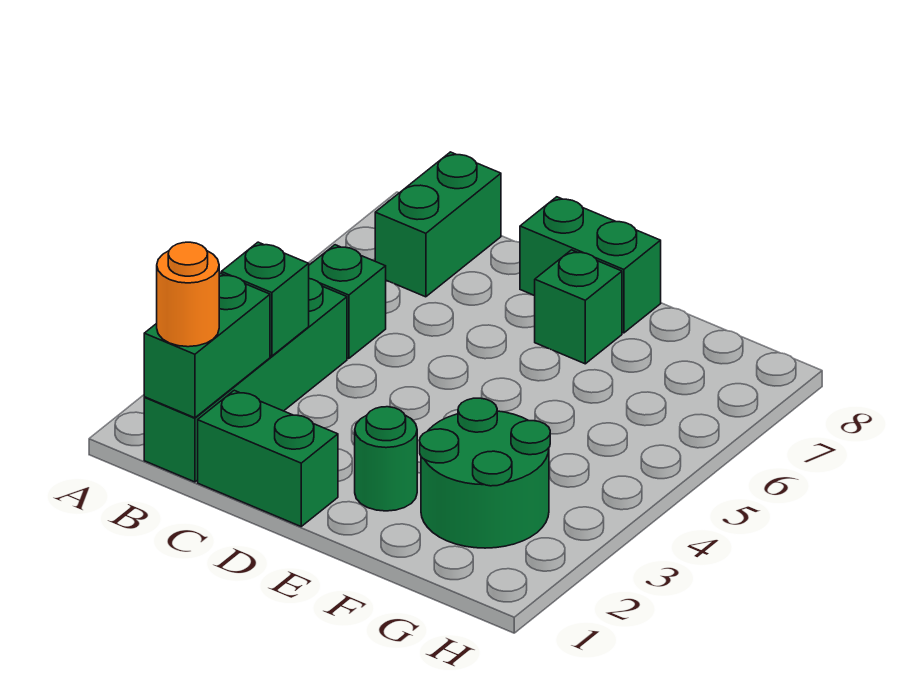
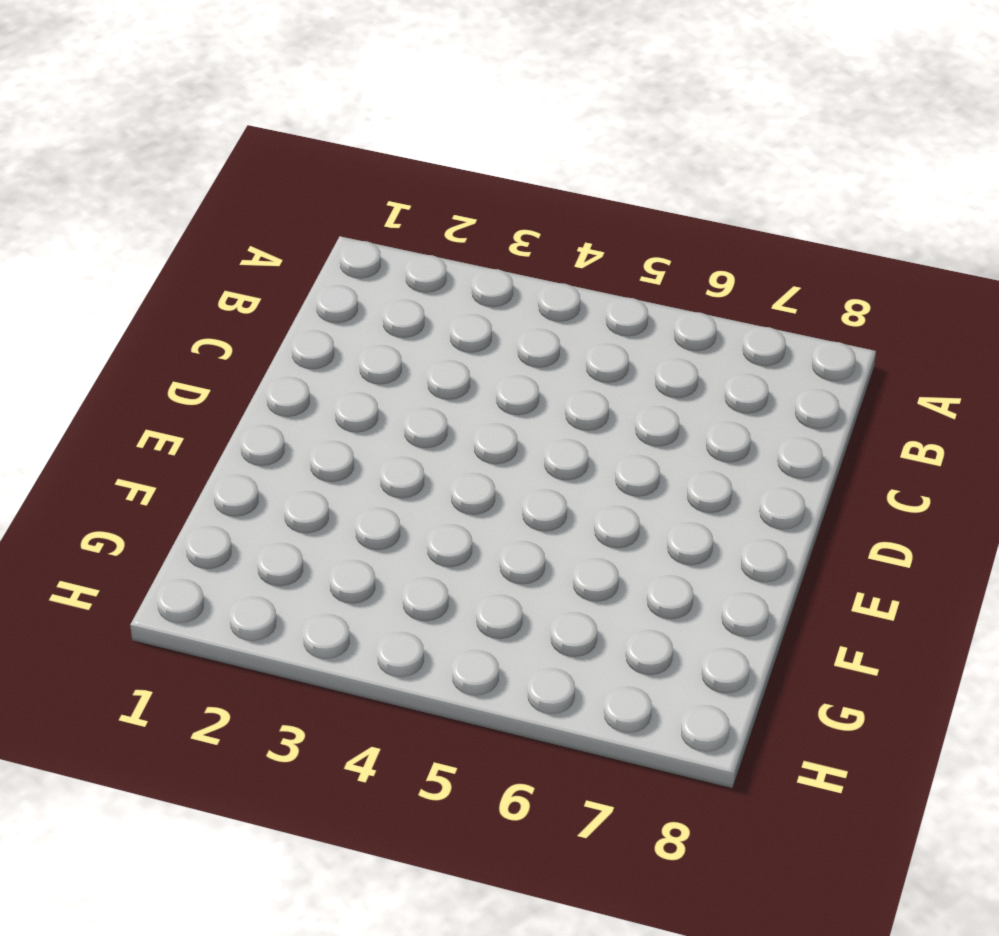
none -> green 1x4 brick [144,279,347,482]
none -> green 1x1 brick [309,245,386,359]

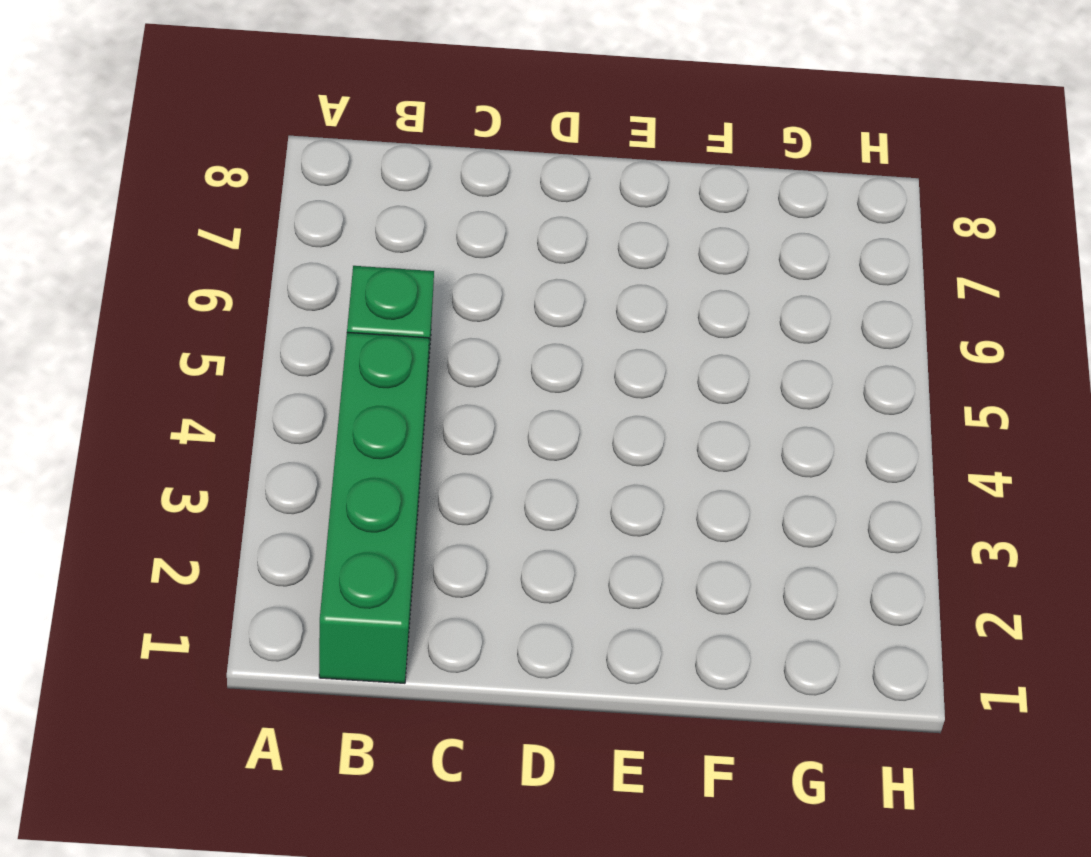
none -> green 1x2 brick [375,152,501,297]
none -> green 1x2 brick [198,390,338,526]

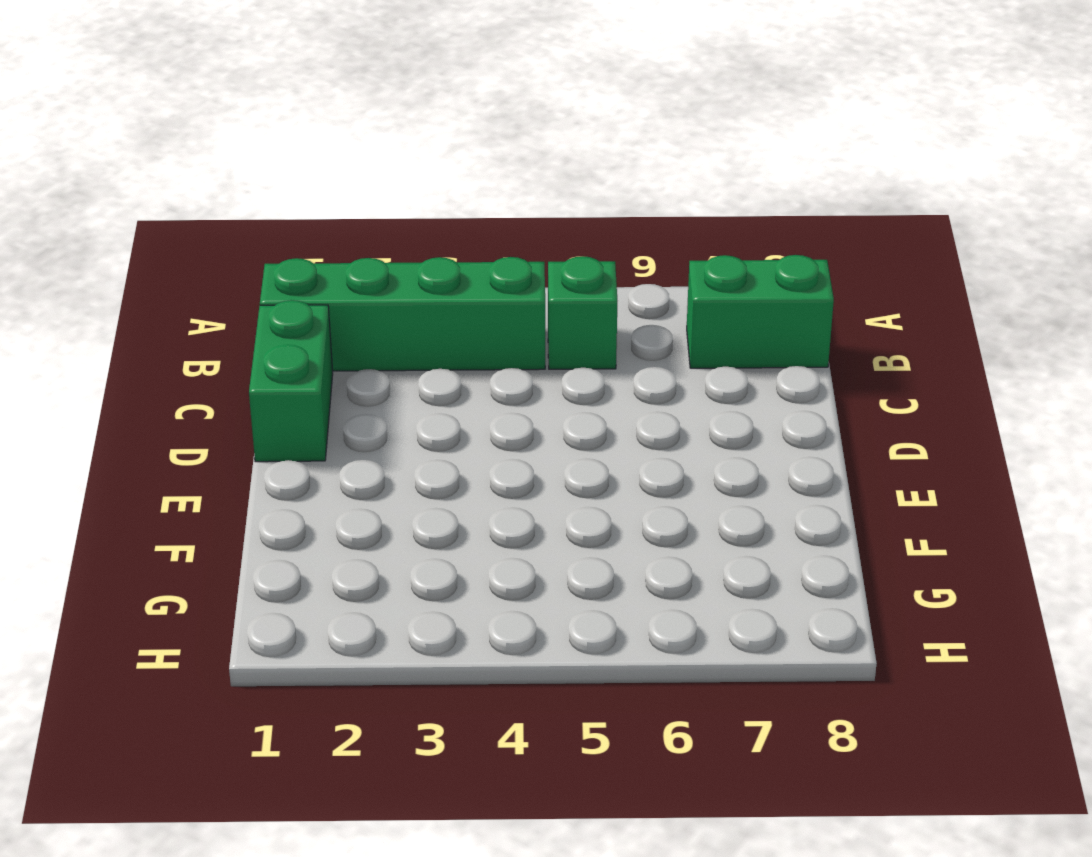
none -> green 1x2 brick [520,197,661,333]
none -> green 1x1 round brick [355,407,417,511]

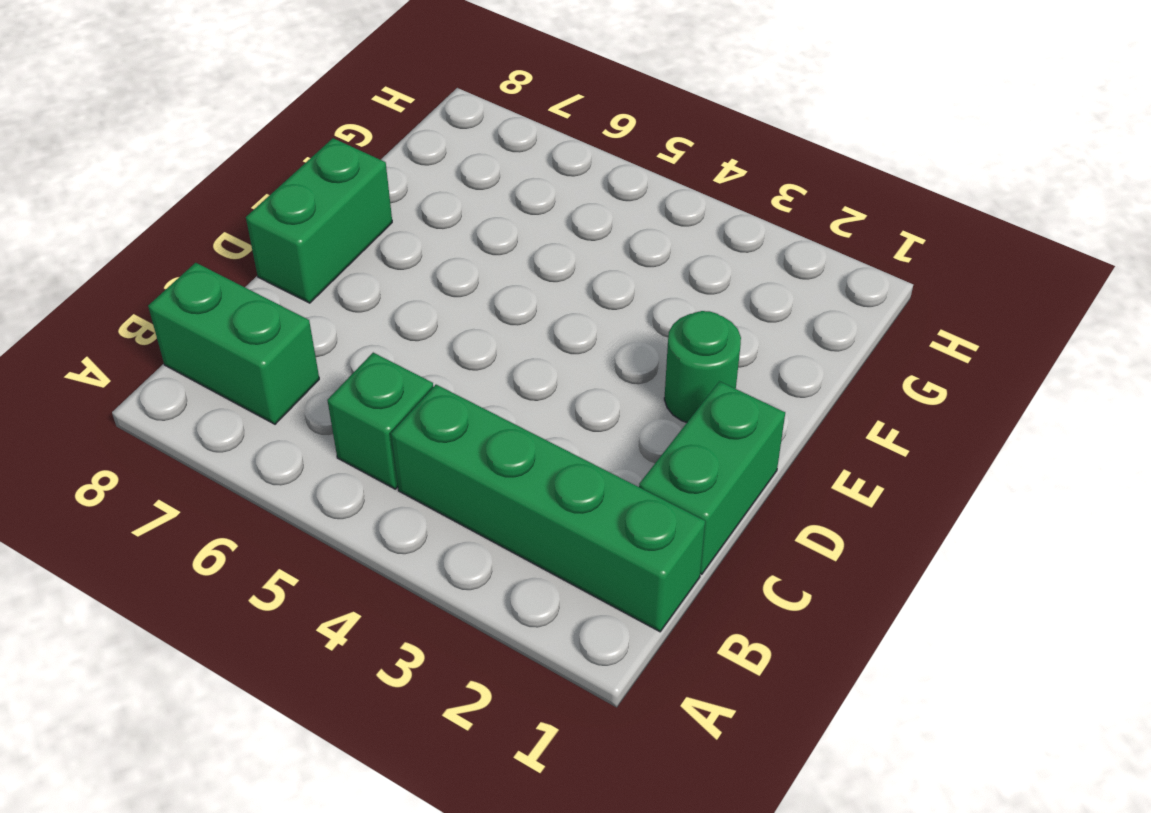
none -> green 1x1 brick [535,250,622,364]
none -> green 2x2 round brick [420,398,550,548]

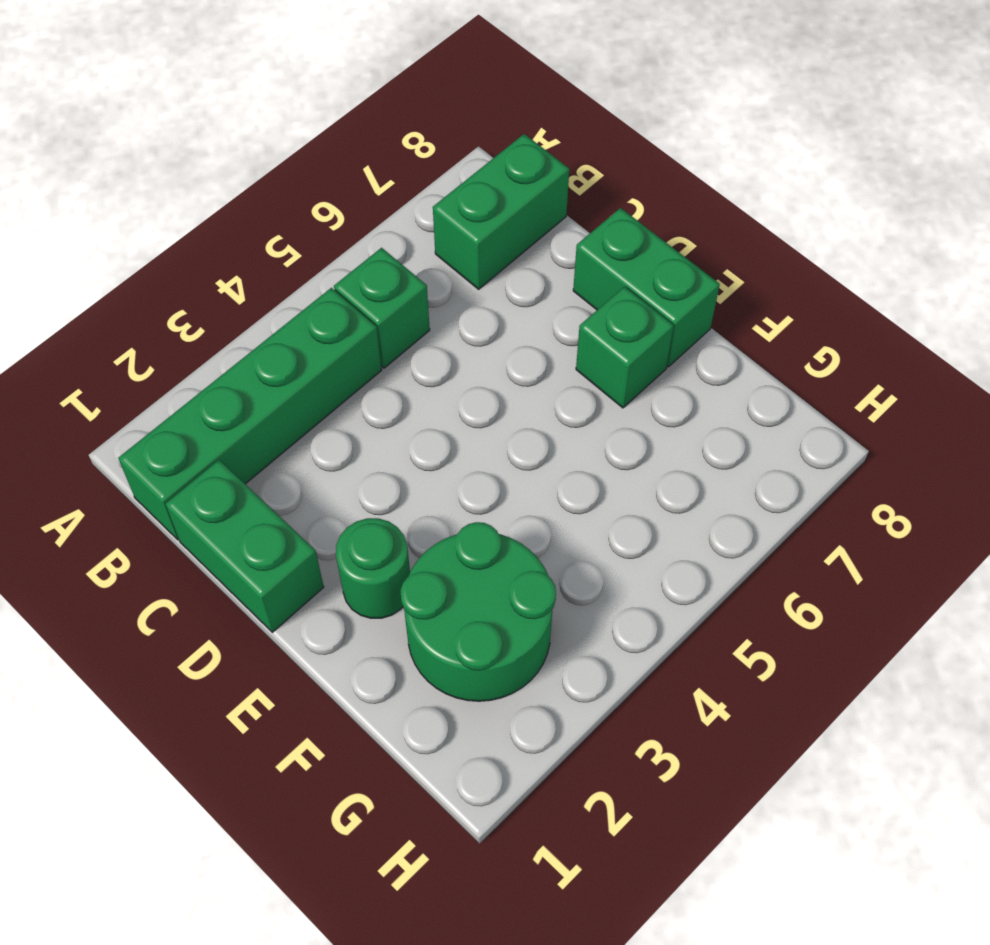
none -> green 1x2 brick [144,273,270,418]
none -> green 1x1 brick [221,242,309,356]

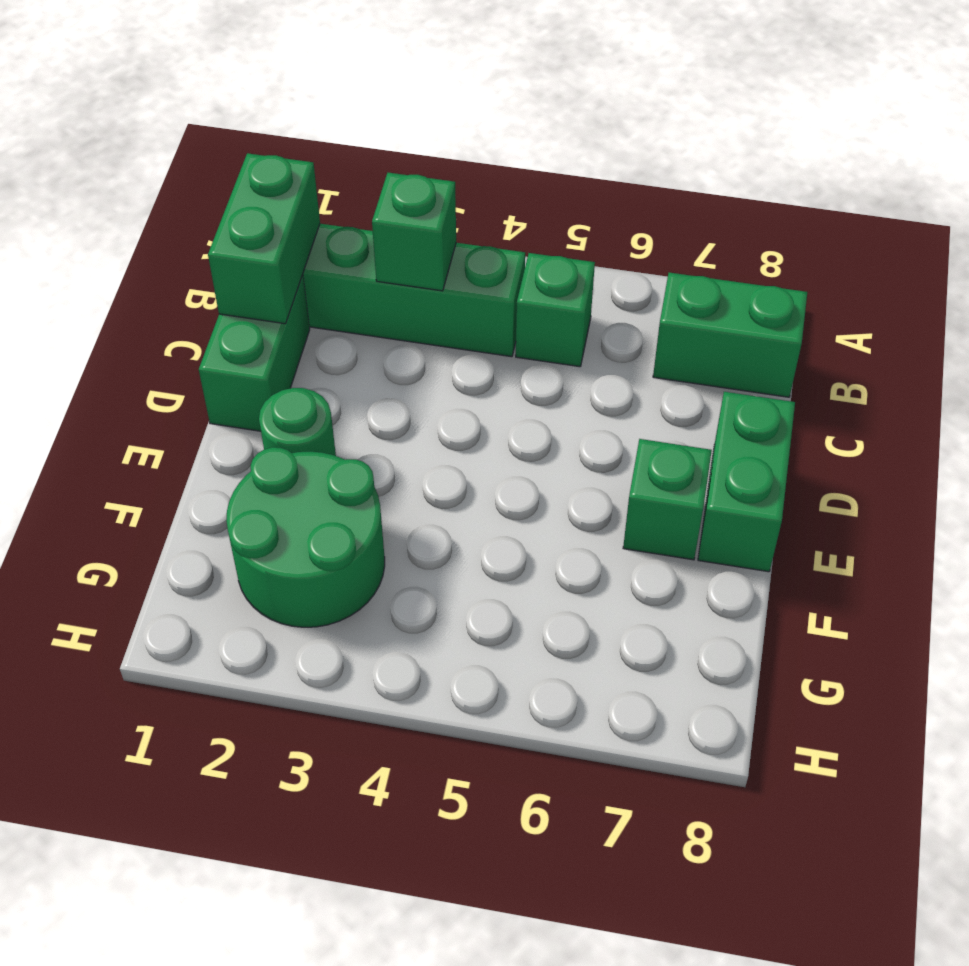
green 1x2 brick [208,153,320,324] -> green 1x2 brick turned to [144,273,270,418]
none -> orange 1x1 round brick [157,242,219,347]

